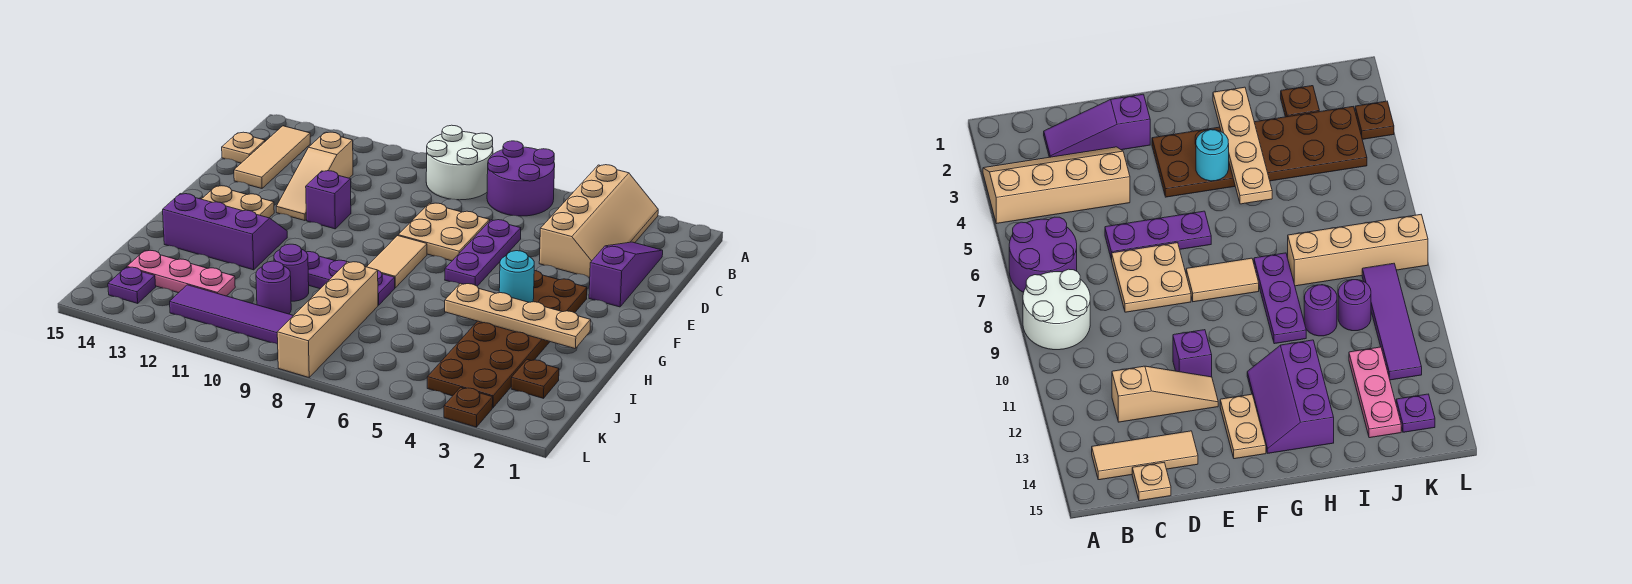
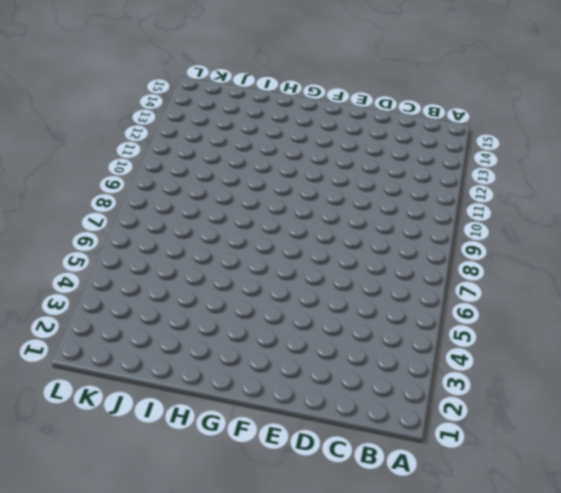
none -> tan 2x4 slope [539,165,658,277]
none -> purple 2x2 round brick [487,141,555,216]
none -> white 2x2 round brick [426,125,493,200]

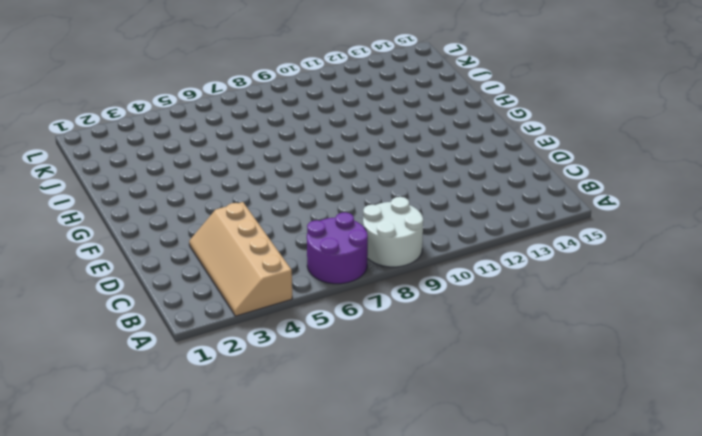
none -> tan 1x3 tile [234,126,310,188]
none -> purple 1x3 slope [589,242,663,307]
none -> tan 1x3 slope [276,132,353,221]

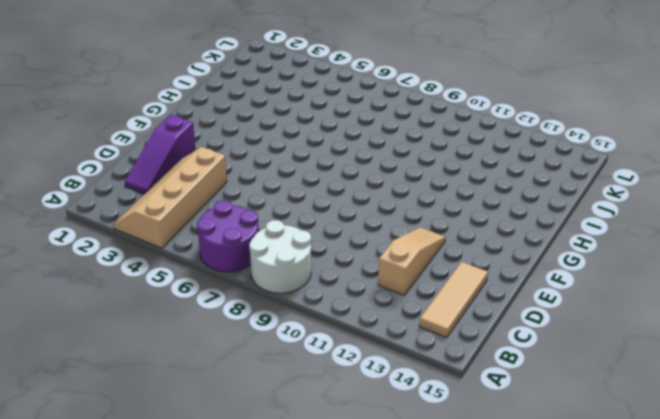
none -> tan 1x1 plate [222,132,265,163]
none -> purple 1x3 plate [445,220,521,286]
none -> tan 2x2 plate [398,203,490,261]

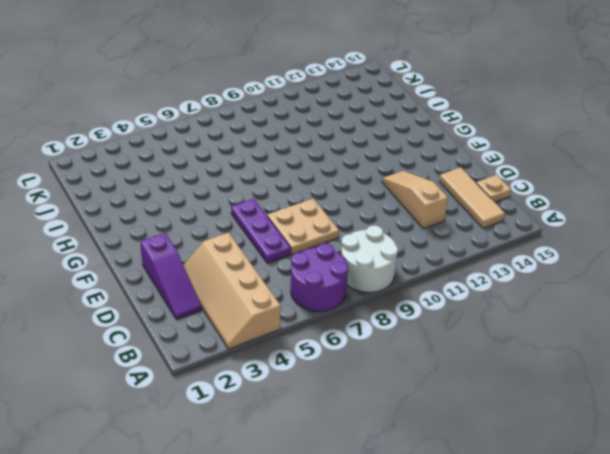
none -> purple 1x1 brick [306,171,351,229]
none -> brown 2x6 plate [427,271,587,408]
none -> tan 1x2 tile [367,236,427,288]

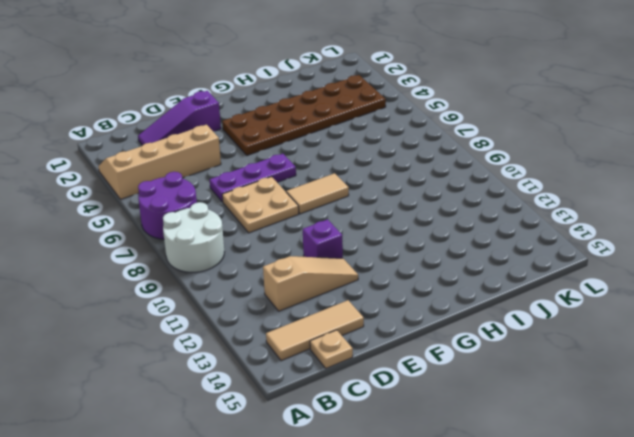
none -> tan 1x2 plate [202,186,274,218]
none -> purple 2x3 slope [163,194,287,270]
none -> purple 1x3 plate [307,252,395,305]

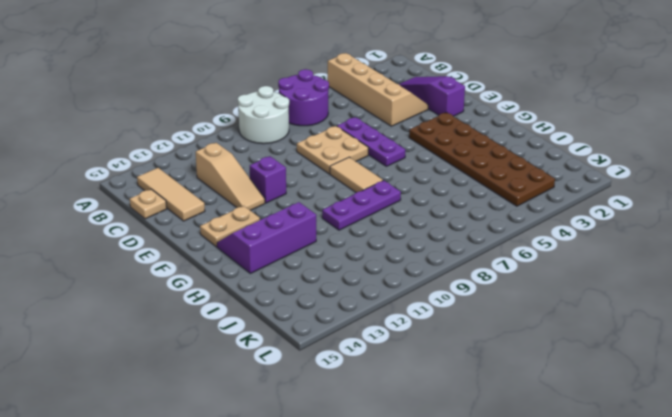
none -> tan 1x4 brick [277,262,378,377]
none -> purple 1x1 round brick [274,244,309,301]
none -> brown 1x1 plate [511,360,559,398]

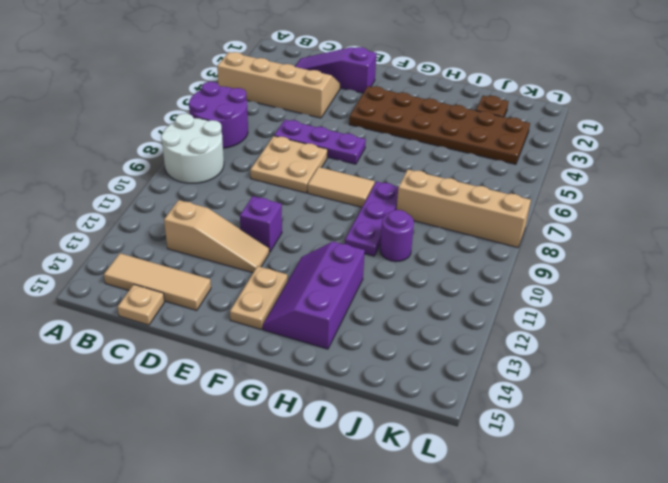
none -> purple 1x1 round brick [256,261,291,314]
none -> pink 1x3 plate [127,250,235,296]
none -> purple 1x4 tile [170,285,294,344]

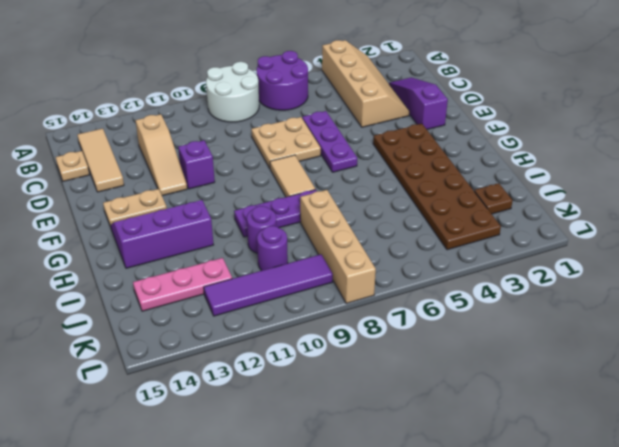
none -> purple 1x1 plate [108,267,156,303]
none -> brown 1x1 plate [444,387,493,427]
none -> cyan 1x1 round brick [499,251,534,302]

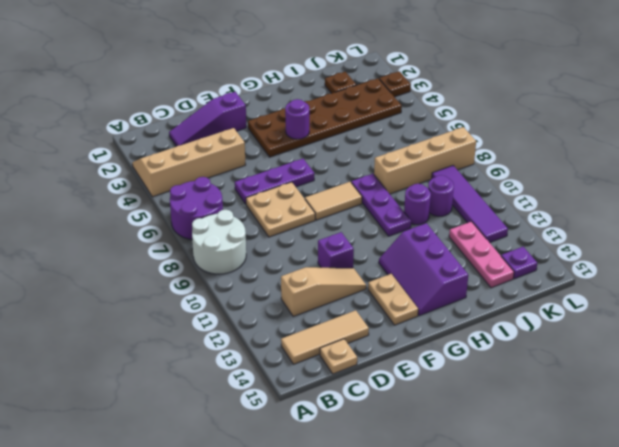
purple 1x1 round brick [285,99,309,139] -> cyan 1x1 round brick [499,251,534,302]
none -> tan 1x4 plate [445,283,591,348]

